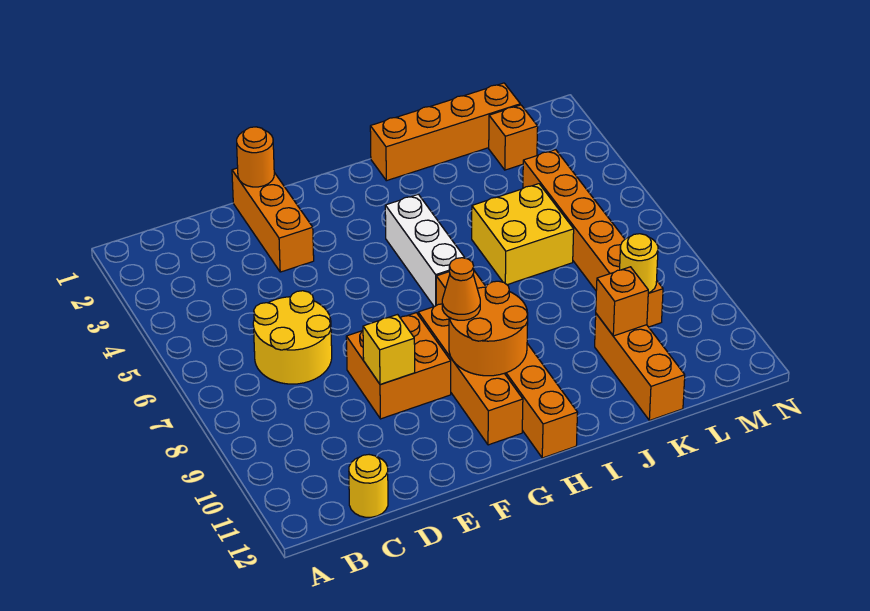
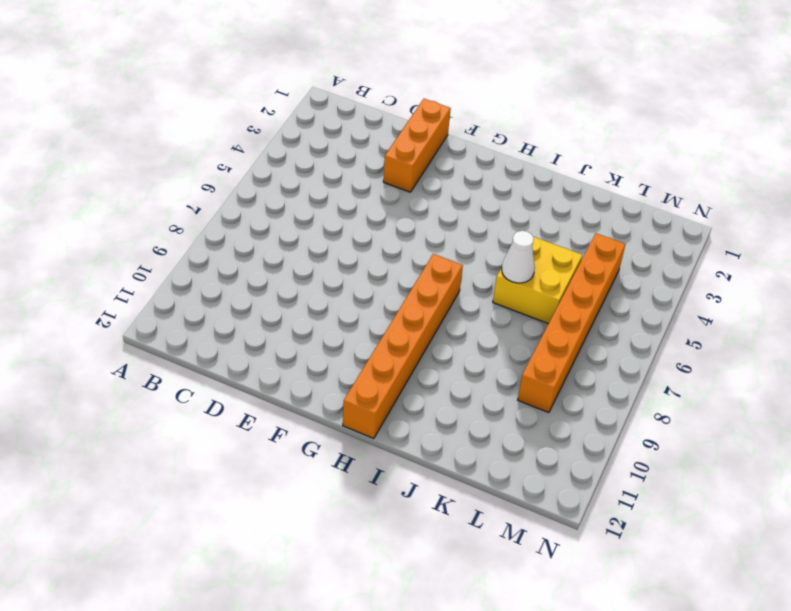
white 1x1 cone [502,231,535,283] -> none
none -> yellow 2x2 round brick [253,291,332,384]
none -> yellow 1x1 round brick [349,455,388,517]
none -> orange 2x2 brick [346,313,451,419]

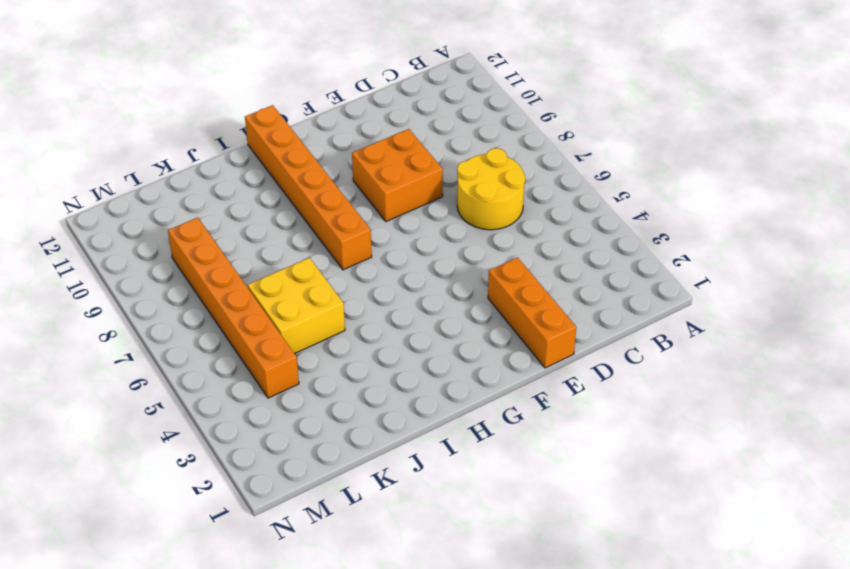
none -> yellow 1x1 round brick [349,455,388,517]
none -> orange 1x4 brick [418,304,523,445]
none -> white 1x3 brick [385,194,465,307]

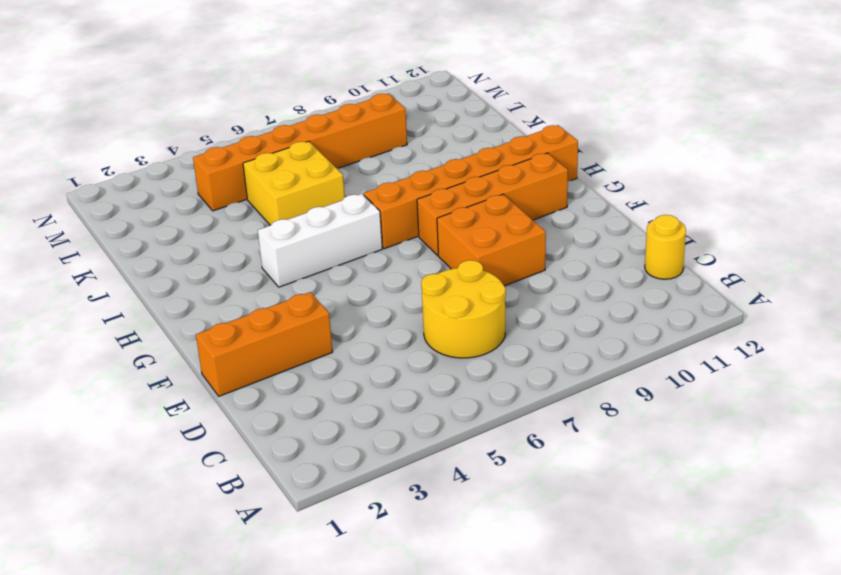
none -> orange 1x4 brick [370,83,520,181]
none -> orange 1x3 brick [595,314,685,420]
none -> orange 1x1 brick [489,105,538,170]

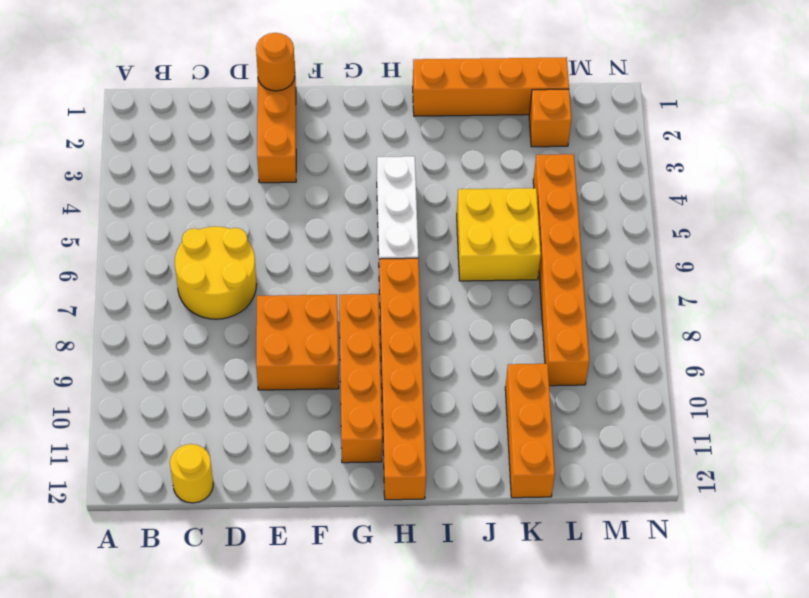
none -> yellow 1x1 brick [363,315,415,385]
none -> orange 2x2 round brick [449,281,528,376]
none -> orange 1x1 brick [596,267,648,336]

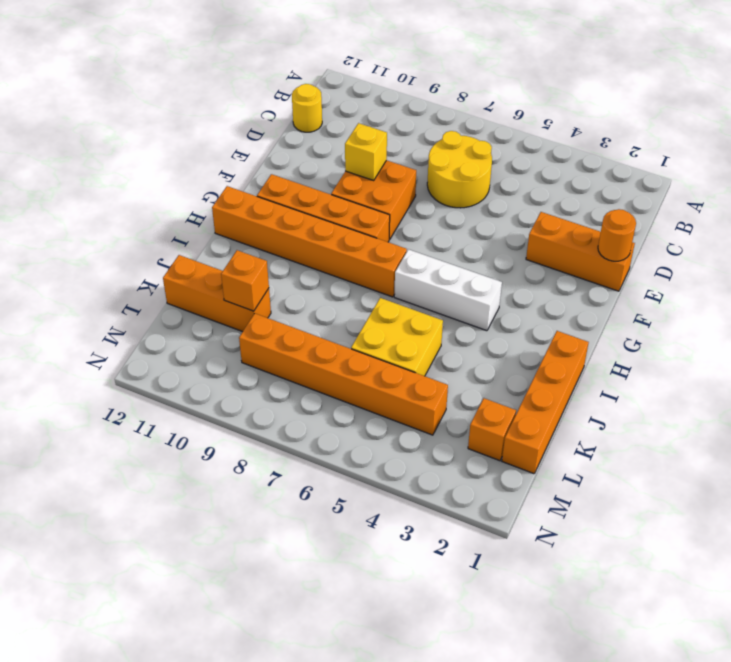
none -> orange 2x2 round brick [449,281,528,376]
none -> yellow 1x1 round brick [620,234,658,293]
none -> orange 1x1 cone [442,258,480,320]

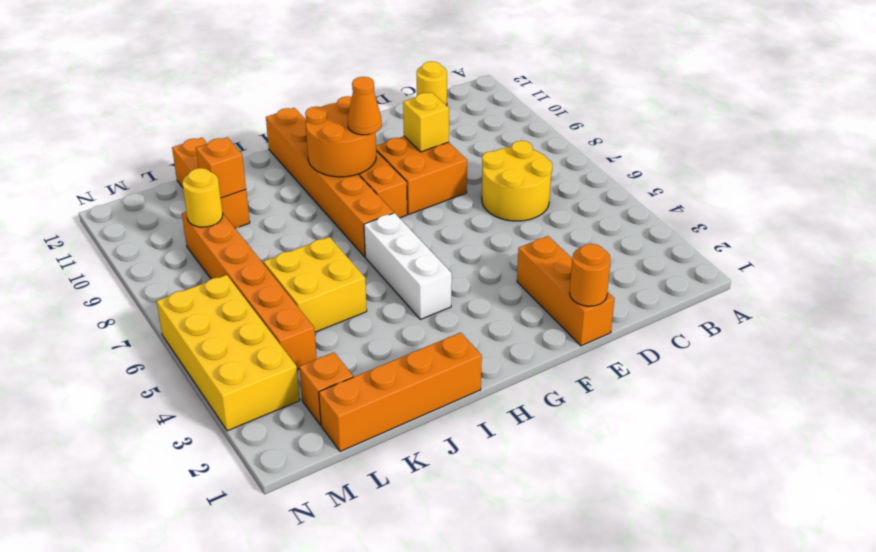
yellow 2x4 brick [157,275,300,431] -> none

